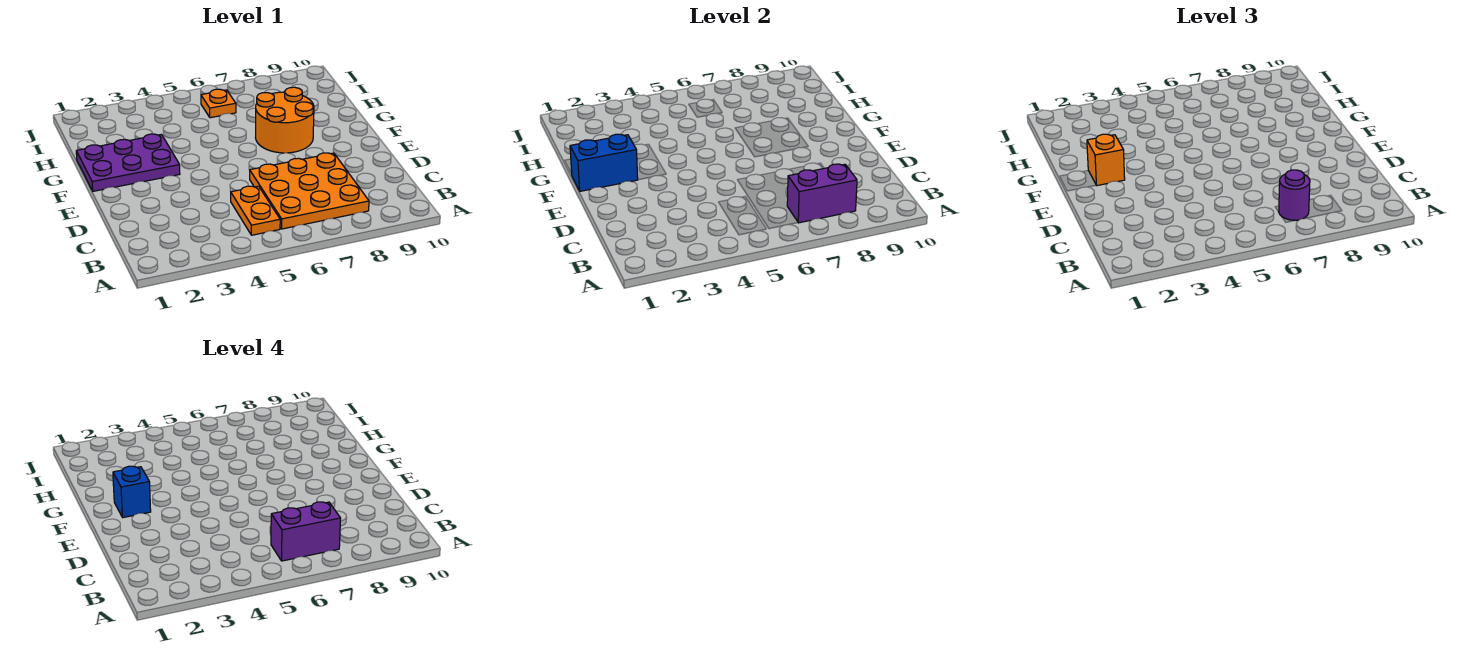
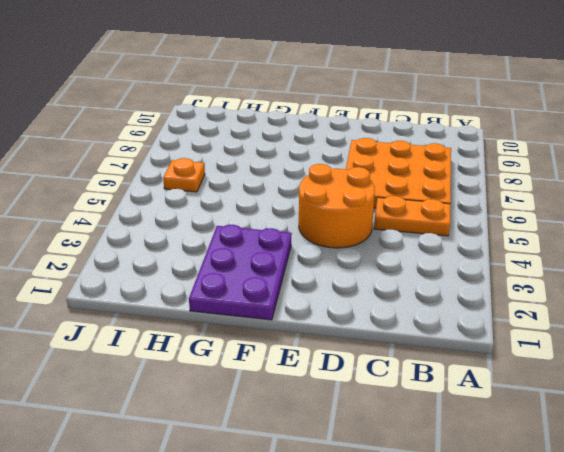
orange 2x2 round brick [299,164,375,248] -> orange 2x2 round brick moved to [256,87,314,153]
none -> purple 1x2 brick [787,164,857,223]
none -> blue 1x2 brick [570,134,638,191]

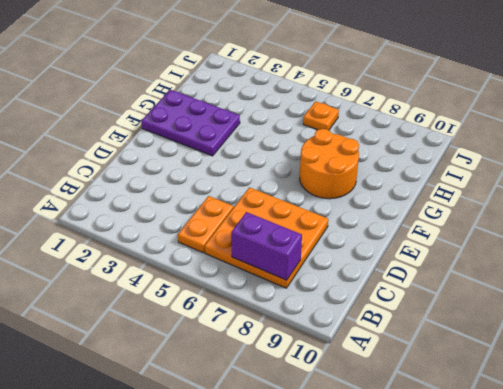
none -> blue 1x2 brick [570,134,638,191]
none -> purple 1x1 round brick [1279,170,1310,220]

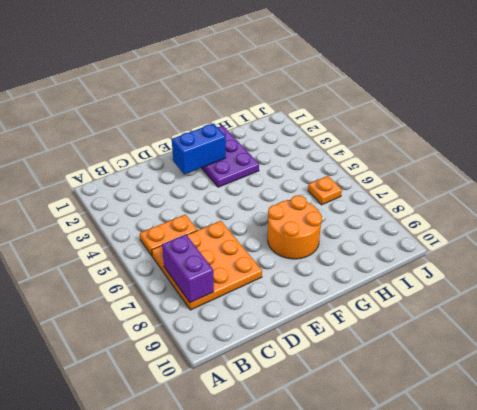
blue 1x2 brick [172,123,226,174] -> blue 1x2 brick turned to [570,134,638,191]
none -> purple 1x1 round brick [1279,170,1310,220]
none -> orange 1x1 brick [1087,134,1125,186]

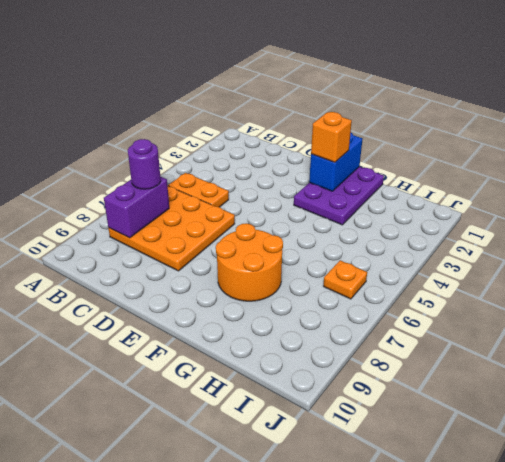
none -> purple 1x2 brick [271,502,341,561]
none -> blue 1x1 brick [113,466,151,518]

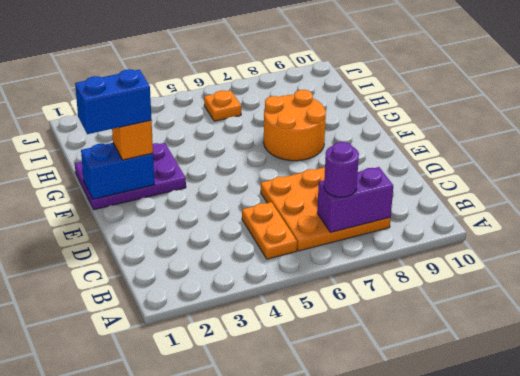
blue 1x2 brick [75,69,152,134] -> blue 1x1 brick [113,466,151,518]
none -> purple 1x2 brick [271,502,341,561]

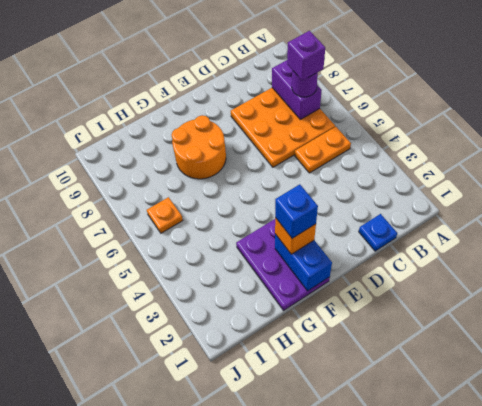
purple 1x1 brick [287,31,325,81] -> purple 1x2 brick [271,502,341,561]
blue 1x1 plate [359,214,397,251] -> none

